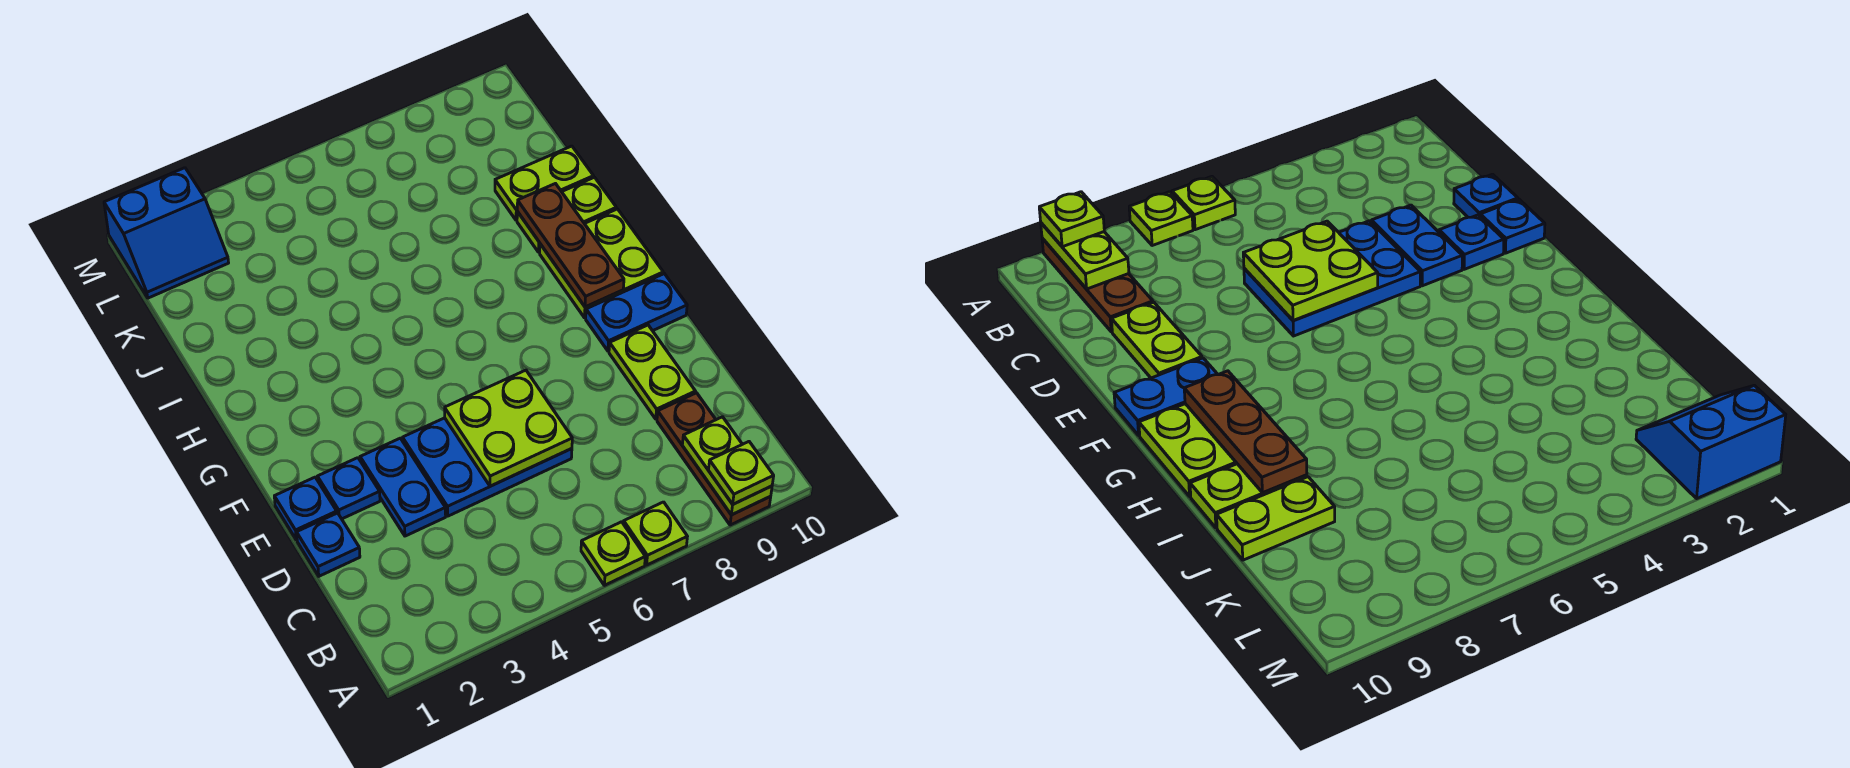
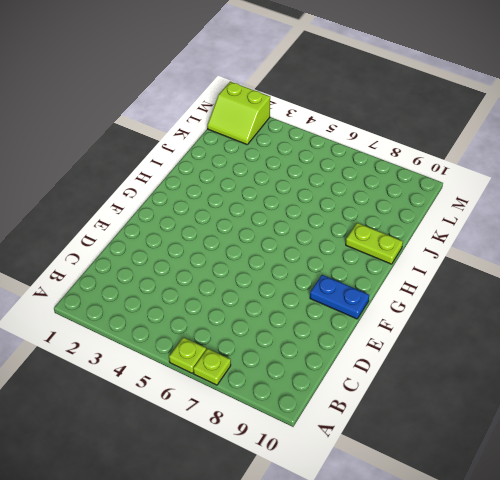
lime 2x2 slope [207,82,270,144] -> blue 2x2 slope [104,168,229,298]
none -> brown 1x3 plate [657,393,771,525]
none -> blue 1x1 plate [297,513,360,576]
none -> blue 1x2 plate [360,438,446,536]

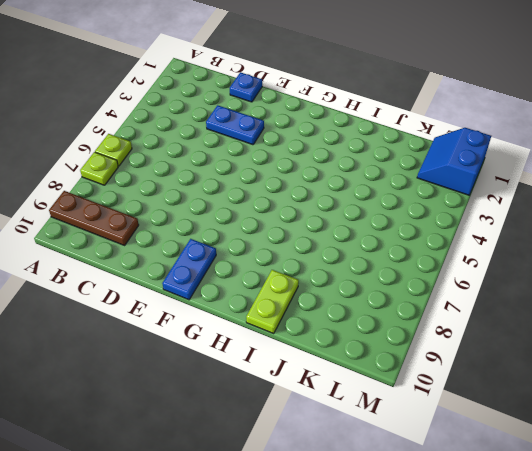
none -> blue 2x3 plate [403,418,572,516]
none -> lime 1x2 plate [609,325,695,419]
none -> blue 1x1 plate [274,477,337,540]

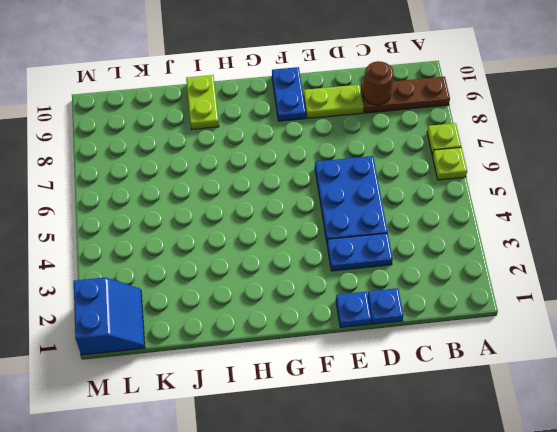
brown 1x1 round brick [363,61,393,105] -> none
none -> blue 1x1 plate [317,458,380,519]
none -> lime 2x2 plate [540,209,663,318]
none -> lime 1x2 plate [495,146,593,220]

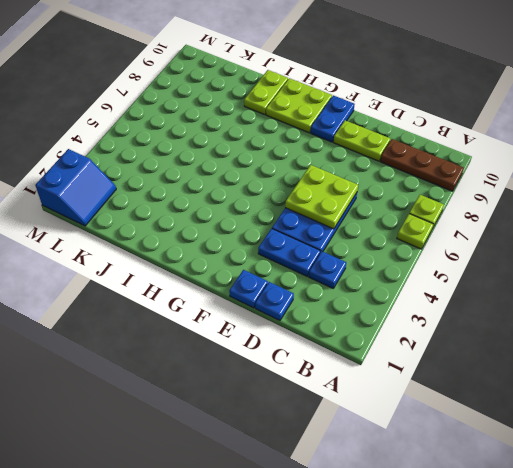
blue 1x1 plate [309,251,346,288] -> blue 1x1 plate moved to [317,458,380,519]
none -> lime 1x2 plate [495,146,593,220]
none -> lime 1x2 plate [682,417,772,515]
none -> brown 1x3 plate [517,184,624,307]

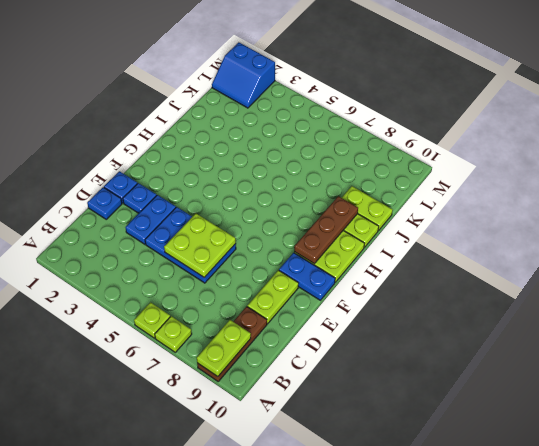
none -> lime 1x1 plate [709,442,774,504]

